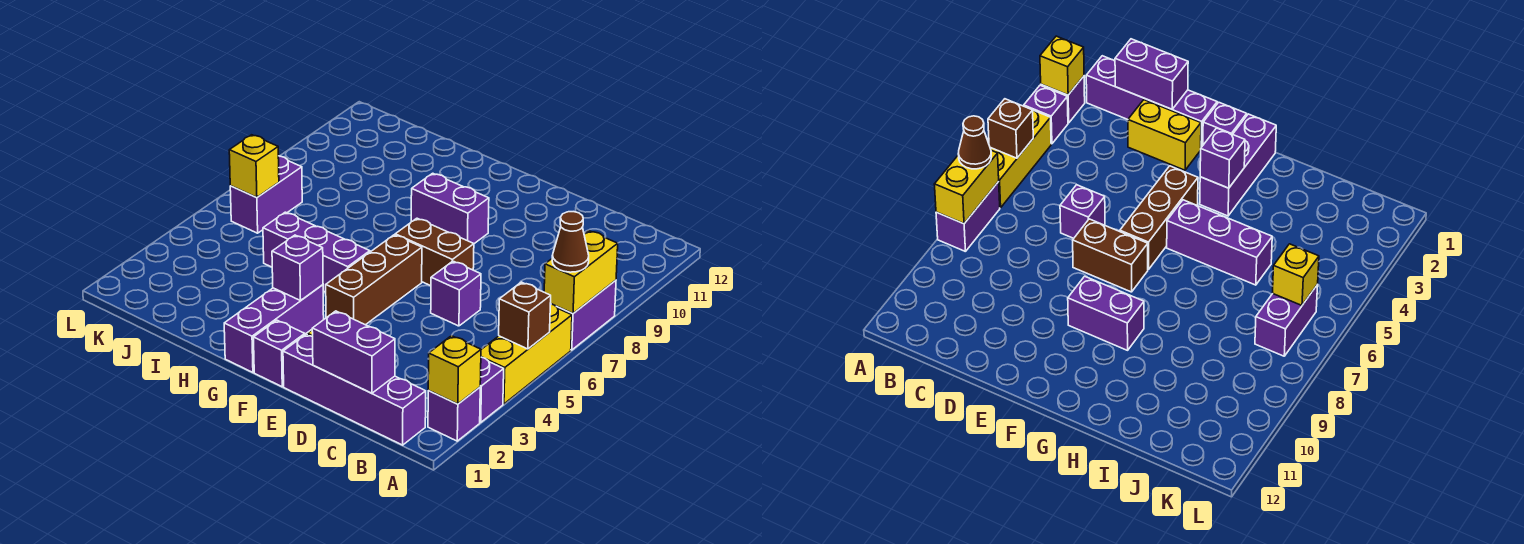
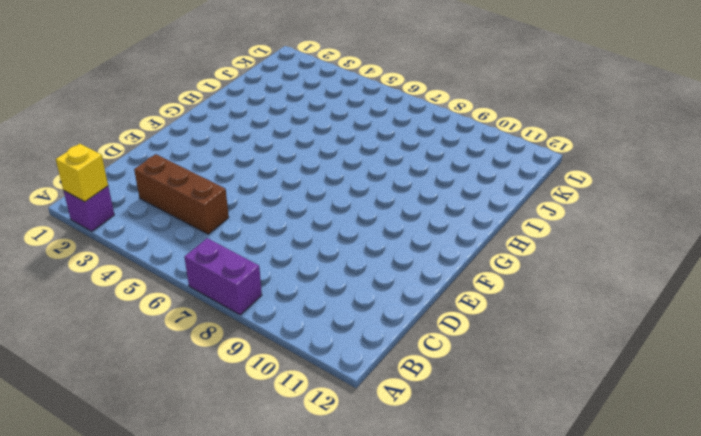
brown 1x3 brick [134,154,229,234] -> brown 1x3 brick moved to [326,235,422,325]
none -> purple 1x1 brick [480,357,504,422]
none -> yellow 1x3 brick [481,304,572,404]
none -> purple 1x4 brick [283,334,426,445]

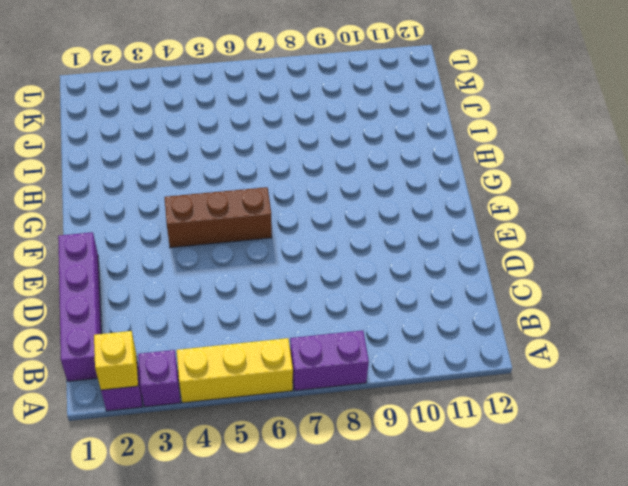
none -> yellow 1x2 brick [1128,100,1201,170]
none -> purple 1x1 brick [431,261,481,326]
none -> brown 1x2 brick [395,218,474,286]

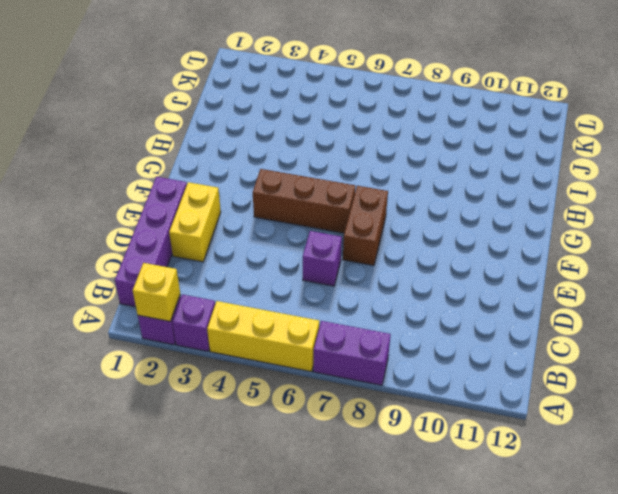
none -> purple 1x1 brick [254,320,305,387]
none -> purple 1x2 brick [411,173,489,244]
none -> purple 1x3 brick [224,285,324,372]

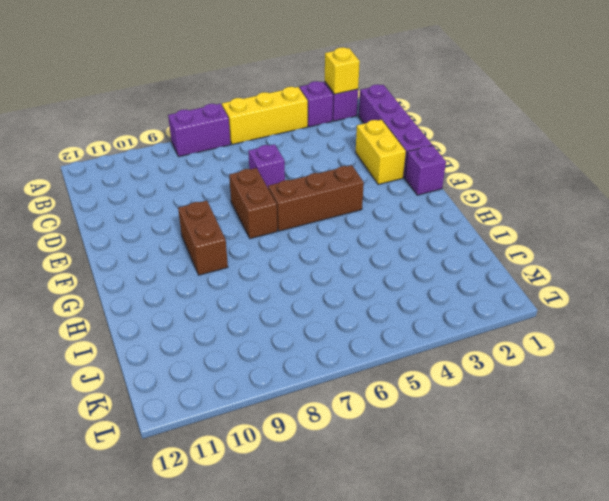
brown 1x2 brick [178,201,228,275] -> purple 1x2 brick [411,173,489,244]
none -> purple 1x3 brick [224,285,324,372]
none -> purple 1x3 brick [263,212,370,292]
none -> purple 1x2 brick [230,156,302,233]

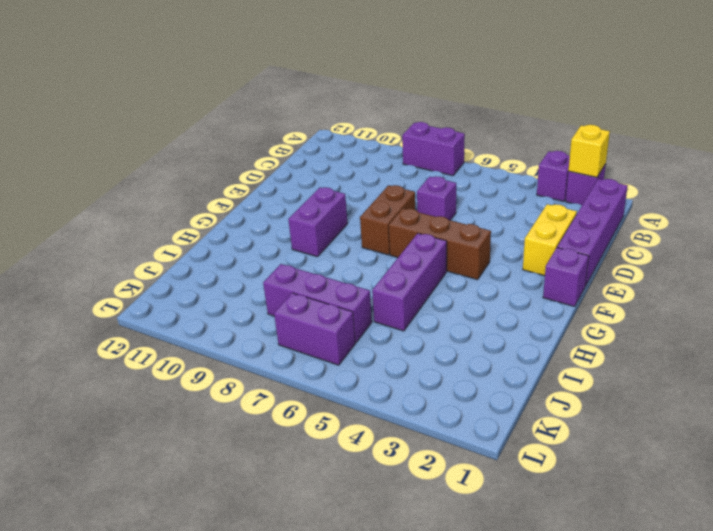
purple 1x3 brick [263,264,372,343] -> purple 1x3 brick moved to [224,285,324,372]
none -> yellow 1x3 brick [481,304,572,404]
none -> brown 1x1 brick [499,282,551,349]
none -> yellow 1x2 brick [544,231,618,313]

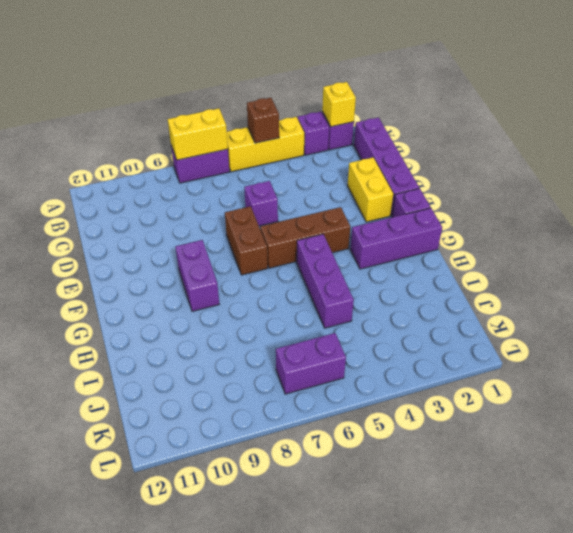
none -> purple 1x2 brick [312,311,395,393]
none -> purple 1x1 brick [272,235,323,301]
none -> yellow 1x1 brick [229,135,279,198]

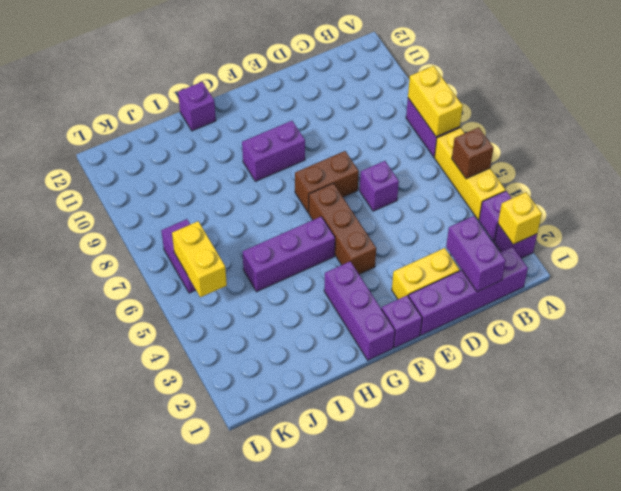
purple 1x2 brick [446,216,506,292] -> purple 1x2 brick turned to [312,311,395,393]
purple 1x1 brick [178,82,216,131] -> purple 1x1 brick moved to [272,235,323,301]
yellow 1x2 brick [172,221,227,297] -> yellow 1x1 brick [229,135,279,198]
none -> brown 1x1 cone [552,212,589,272]

